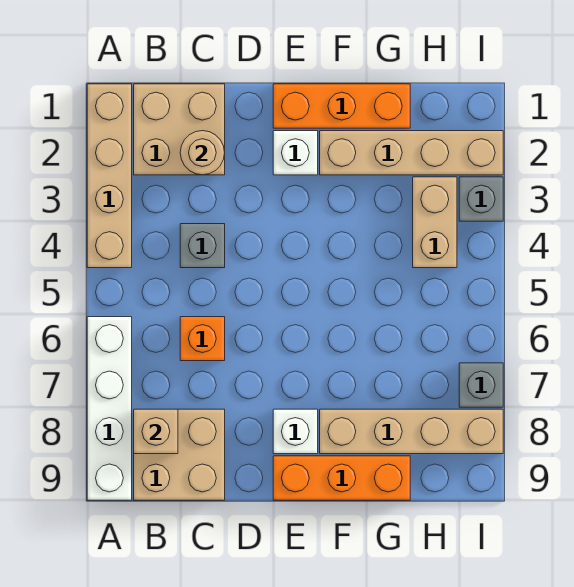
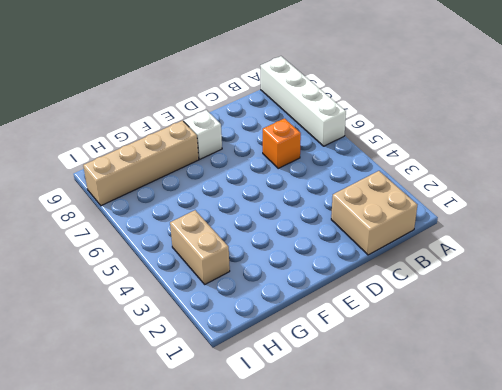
none -> tan 1x4 brick [87,84,132,268]
none -> tan 2x2 brick [134,409,225,500]
none -> grey 1x1 brick [180,224,225,268]

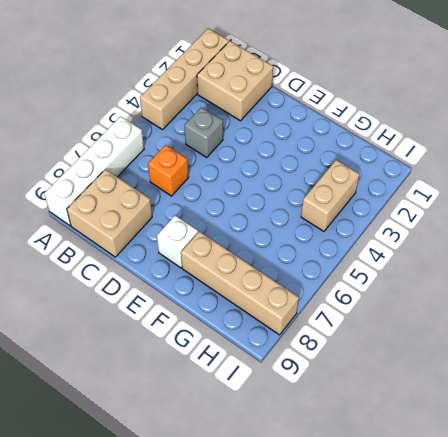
none -> orange 1x3 brick [273,84,410,128]
none -> white 1x1 brick [273,131,318,175]
none -> orange 1x3 brick [273,456,410,500]

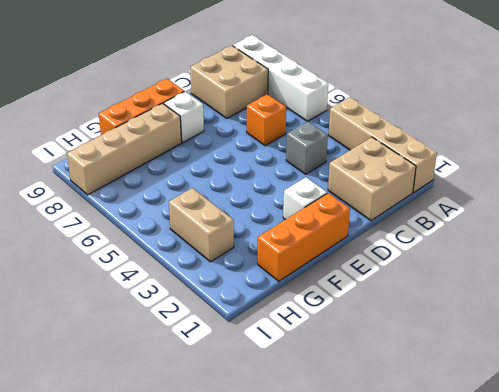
none -> tan 1x4 brick [320,131,503,175]
none -> grey 1x1 brick [459,177,503,221]
none -> grey 1x1 brick [459,363,503,407]

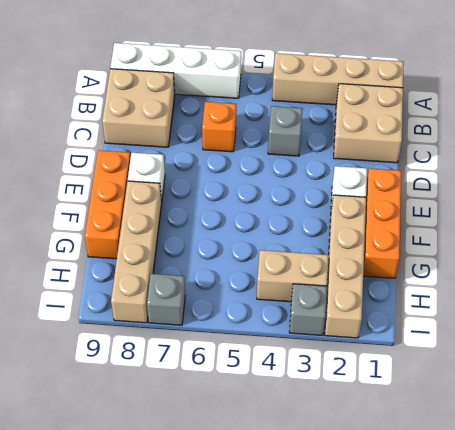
none -> tan 1x1 brick [134,409,178,454]
none -> tan 1x1 round brick [180,131,225,175]

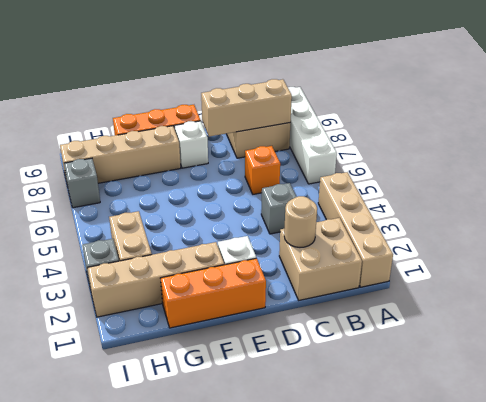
tan 1x3 brick [201,79,292,137] -> tan 1x1 brick [134,409,178,454]

